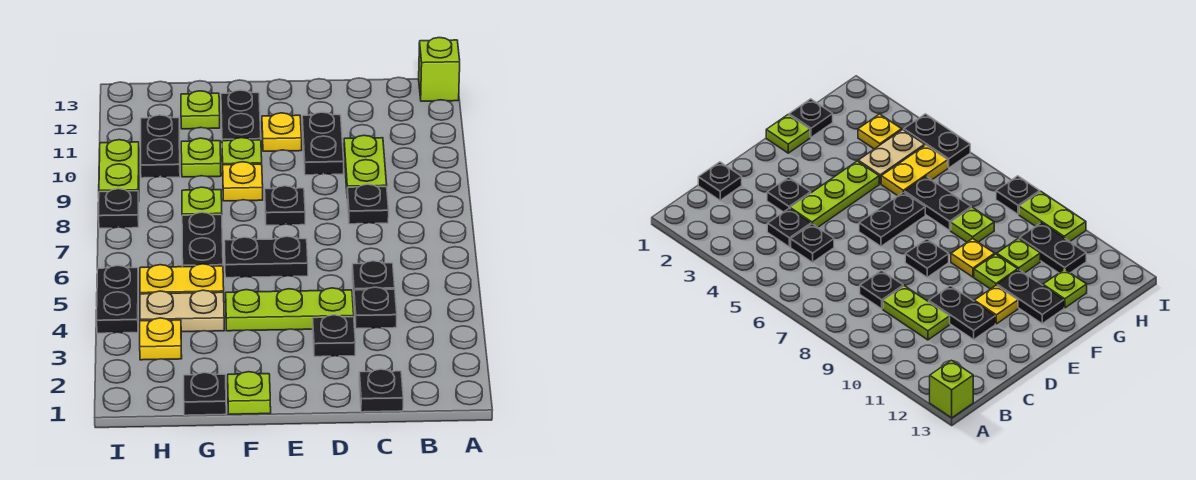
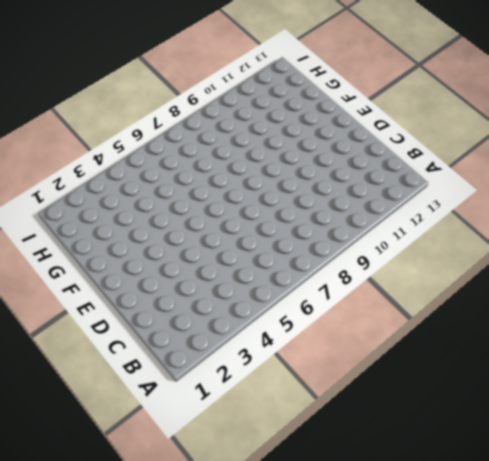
none -> lime 1x1 brick [419,38,460,101]
none -> black 1x1 plate [359,369,403,412]
none -> black 1x1 plate [354,287,397,329]

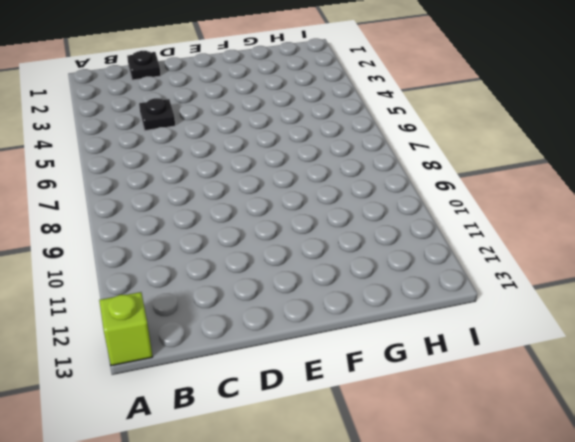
none -> black 1x1 plate [352,261,395,296]
none -> black 1x1 plate [347,184,389,224]
none -> lime 1x2 plate [344,135,387,188]

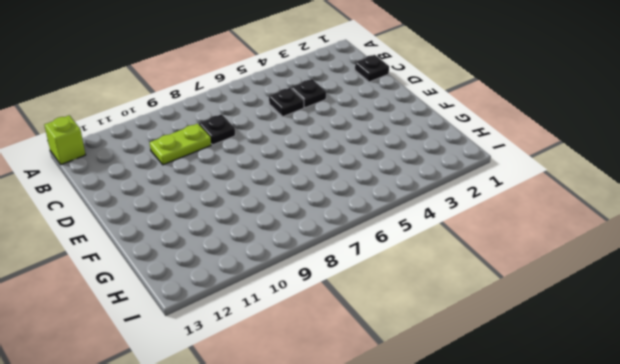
none -> black 1x1 plate [313,315,355,357]
none -> lime 1x3 plate [226,288,354,331]
none -> black 1x2 plate [302,112,344,175]

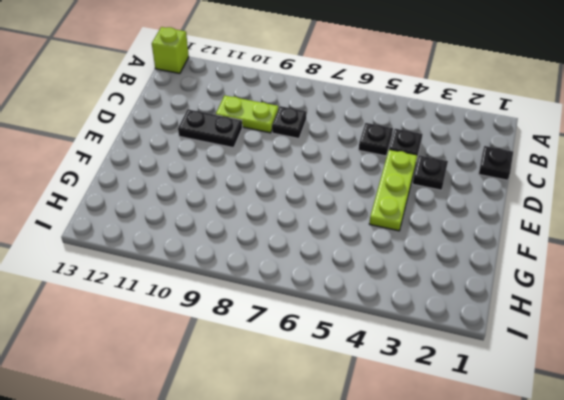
none -> black 1x2 plate [224,236,308,278]
none -> black 1x1 plate [265,186,305,225]
none -> yellow 1x1 plate [262,113,302,151]

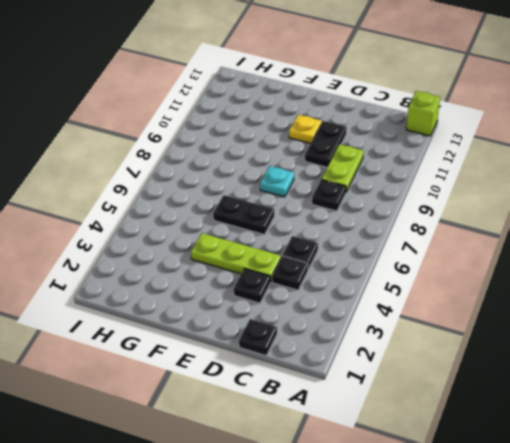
cyan 1x1 plate [260,166,294,197] -> black 1x1 plate [265,186,305,225]
none -> lime 1x1 plate [228,372,271,414]
none -> yellow 1x1 plate [223,162,263,201]
none -> lime 1x1 plate [222,138,262,165]

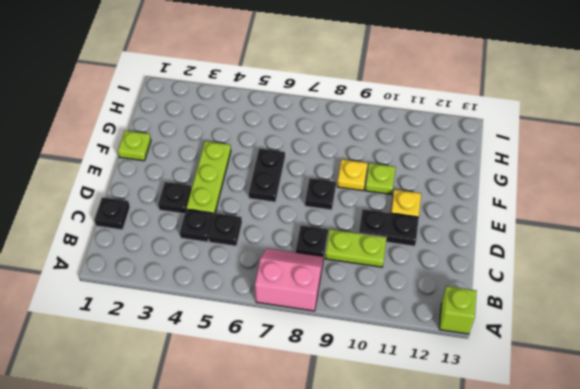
pink 2x2 slope [255,249,324,311] -> none
none -> black 1x2 plate [221,90,261,141]
none -> black 1x1 plate [184,373,226,415]
none -> tan 1x2 plate [140,290,224,332]

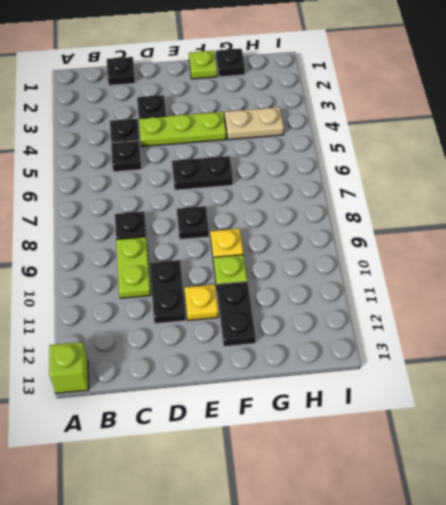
none -> yellow 1x2 plate [140,264,224,294]
none -> black 1x2 plate [182,212,223,267]
none -> lime 1x1 plate [182,187,222,215]

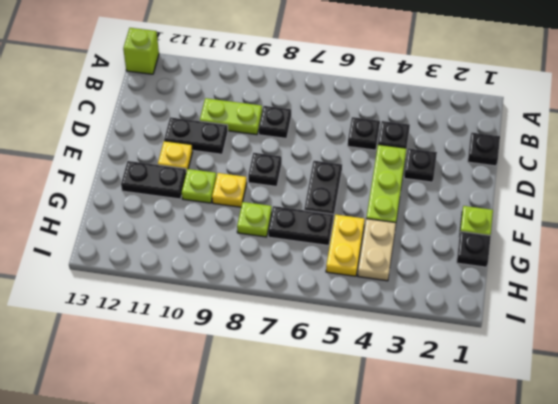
none -> lime 1x1 plate [181,138,221,177]
none -> lime 1x1 plate [181,91,220,129]
none -> yellow 1x1 plate [140,318,182,360]

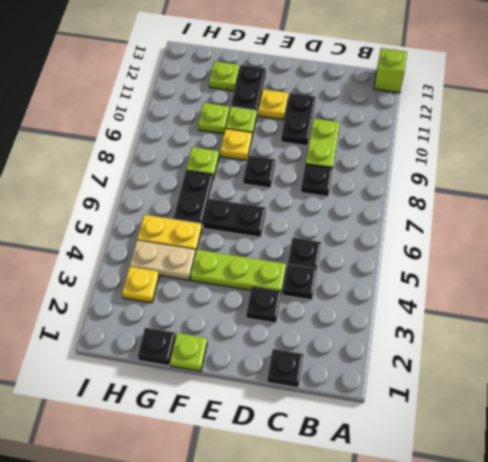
none -> black 1x2 plate [141,115,180,178]
none -> black 1x2 plate [97,265,138,333]
none -> black 1x1 plate [99,189,139,228]

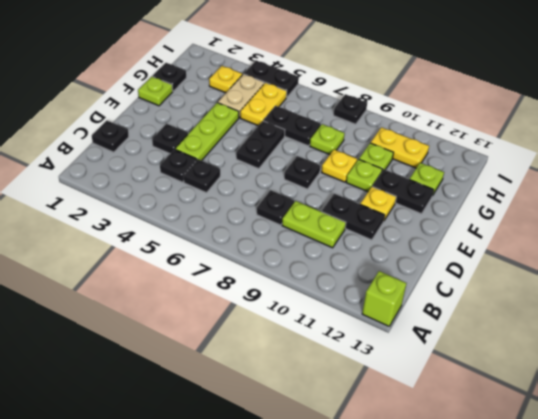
yellow 1x2 plate [371,127,429,168] -> black 1x2 plate [141,115,180,178]
none -> lime 1x2 plate [99,140,139,194]

